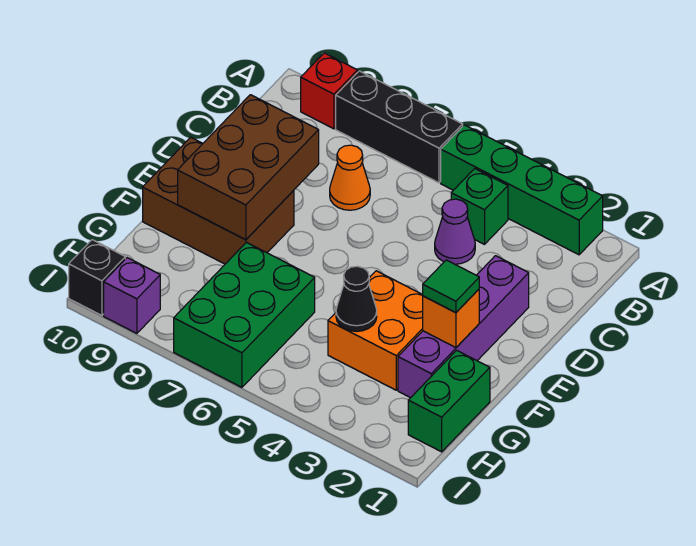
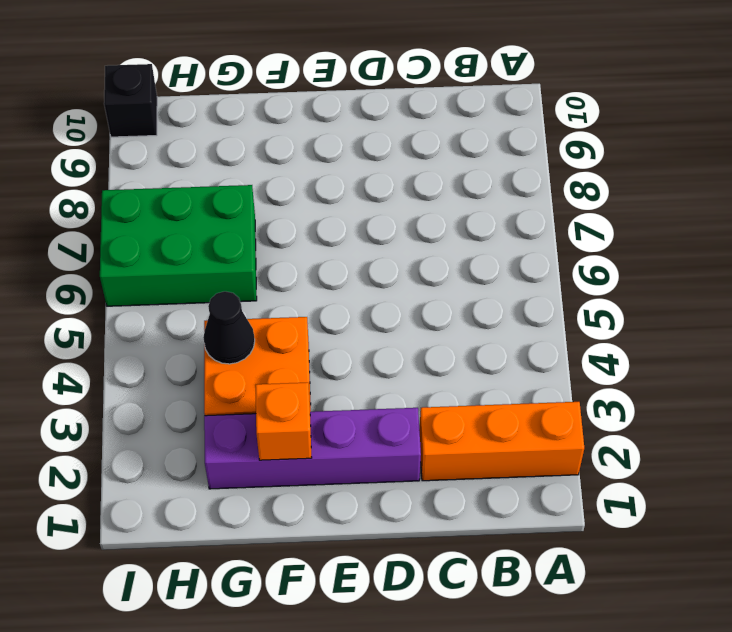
orange 1x3 brick [419,402,584,481] -> green 1x4 brick [441,125,603,255]
none -> black 1x3 brick [336,71,463,183]
none -> red 1x1 brick [301,53,358,129]
none -> green 1x1 brick [451,169,508,244]

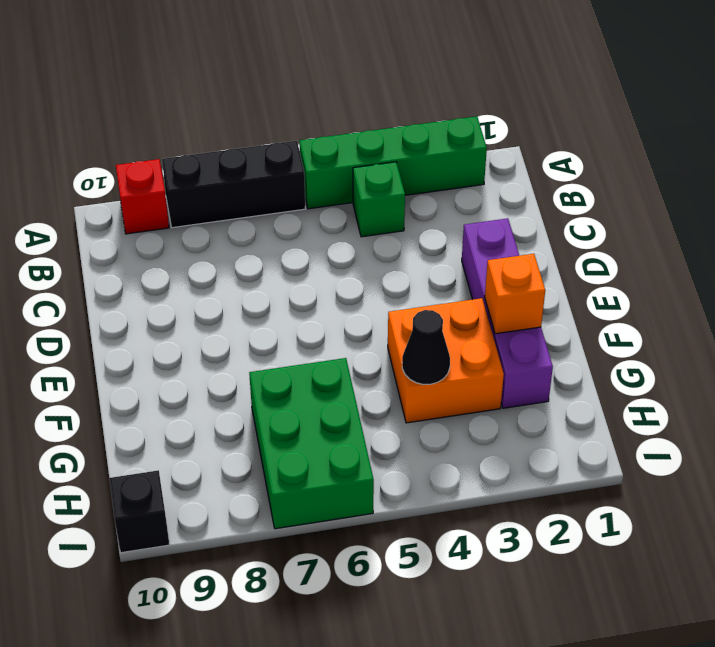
none -> purple 1x1 cone [435,199,475,264]
none -> orange 1x1 cone [330,145,370,210]
none -> brown 2x3 brick [143,137,294,264]

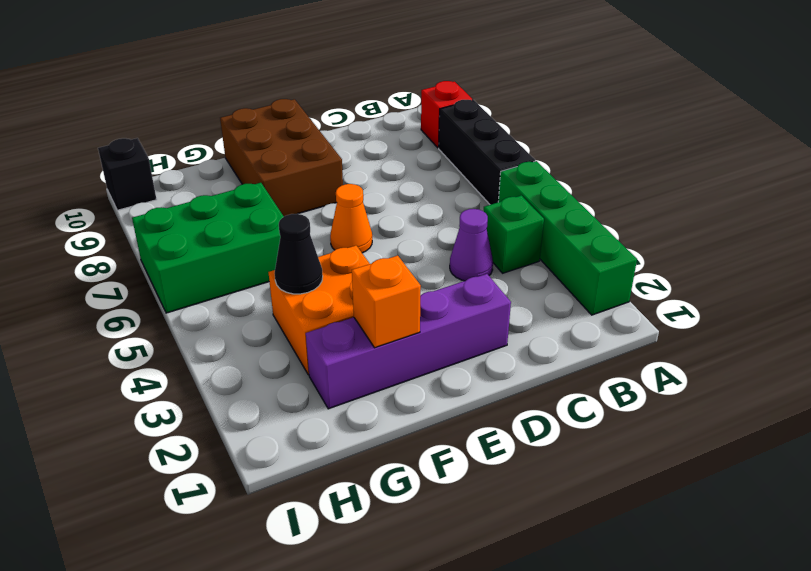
orange 1x1 cone [330,184,372,253] -> orange 1x1 cone moved to [330,145,370,210]
none -> green 1x2 brick [408,350,490,452]
none -> purple 1x1 brick [104,258,160,333]
none -> brown 2x3 brick [178,95,319,240]

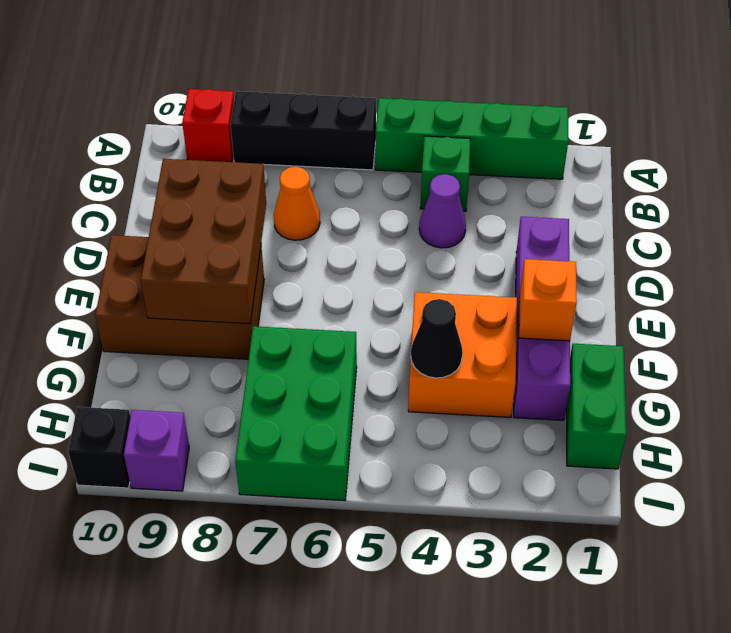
none -> green 1x1 tile [423,260,479,313]

